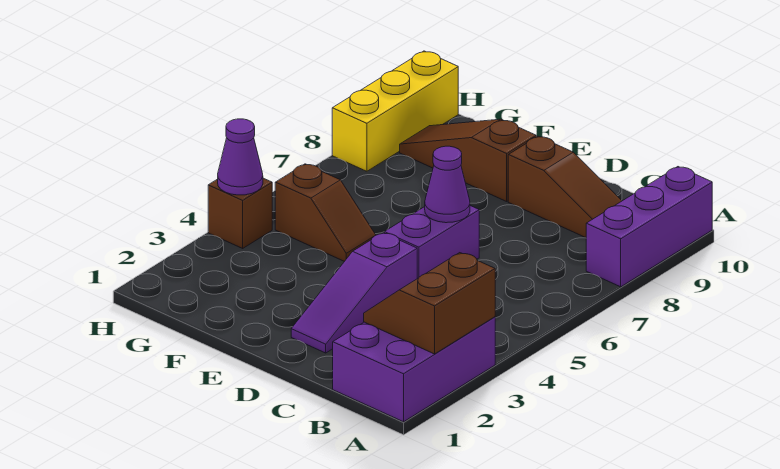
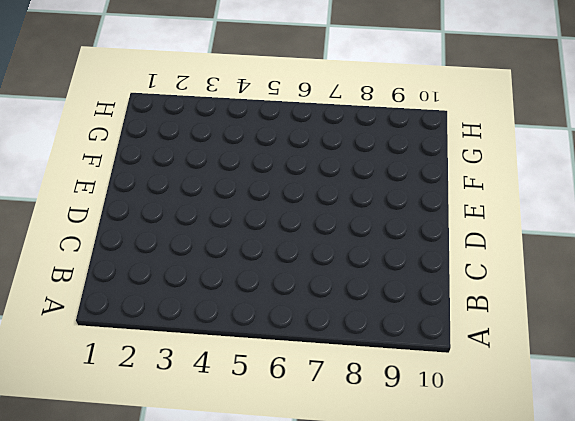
none -> purple 2x3 brick [333,317,495,422]
none -> purple 1x3 brick [586,167,712,287]
none -> brown 1x3 slope [508,136,622,238]

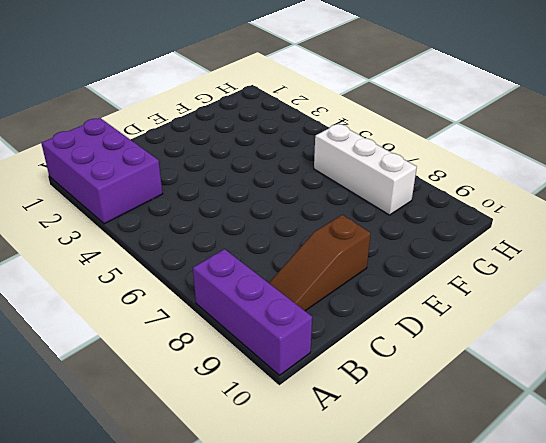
white 1x3 brick [314,124,417,215] -> none
none -> purple 1x3 slope [291,233,417,353]
none -> purple 1x2 brick [384,206,479,279]
none -> brown 1x3 slope [400,119,536,201]

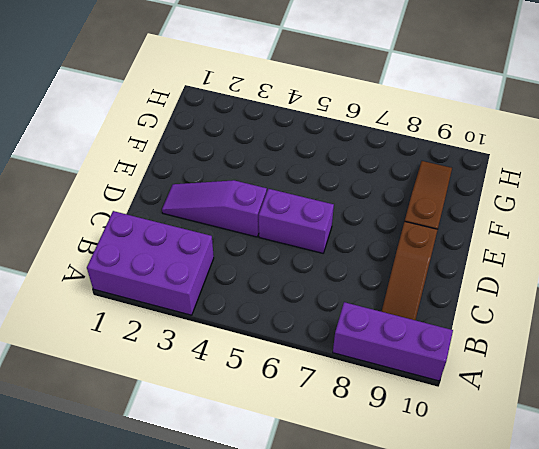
none -> brown 1x2 slope [275,164,375,261]
none -> brown 1x1 brick [208,178,272,248]
none -> yellow 1x3 brick [332,51,458,171]

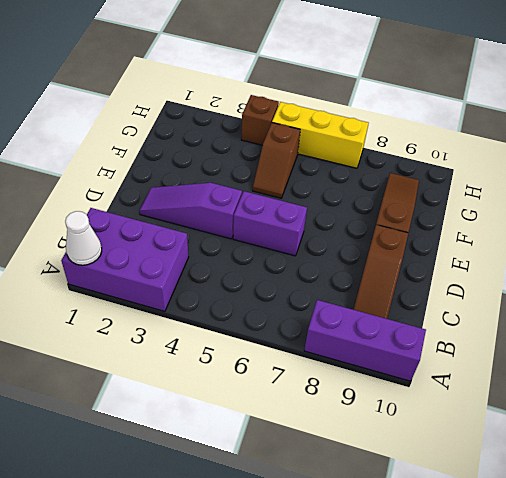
white 1x1 cone [65,211,102,265] -> none
yellow 1x3 brick [272,102,369,168] -> yellow 1x3 brick moved to [332,51,458,171]
none -> brown 2x2 slope [364,253,495,354]
none -> purple 1x1 cone [425,146,470,223]
none -> purple 1x1 cone [218,119,263,195]

